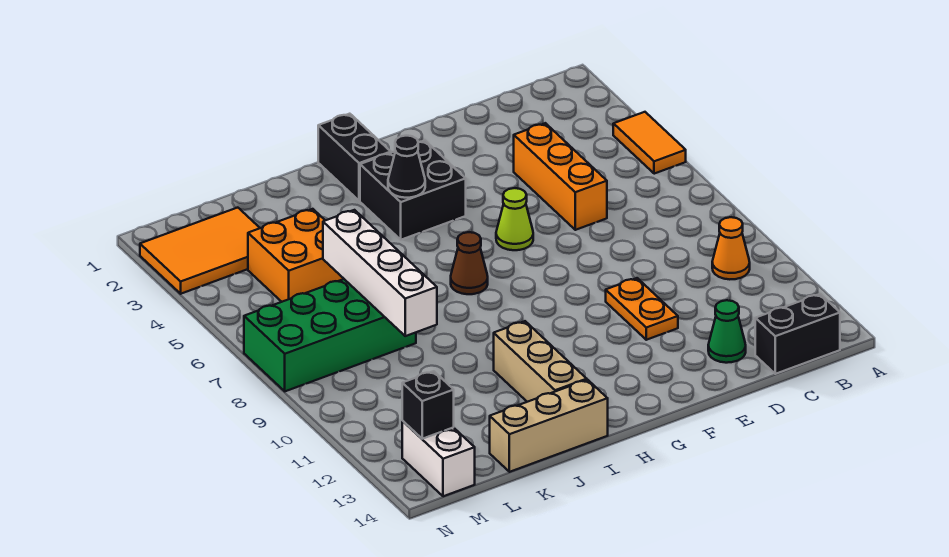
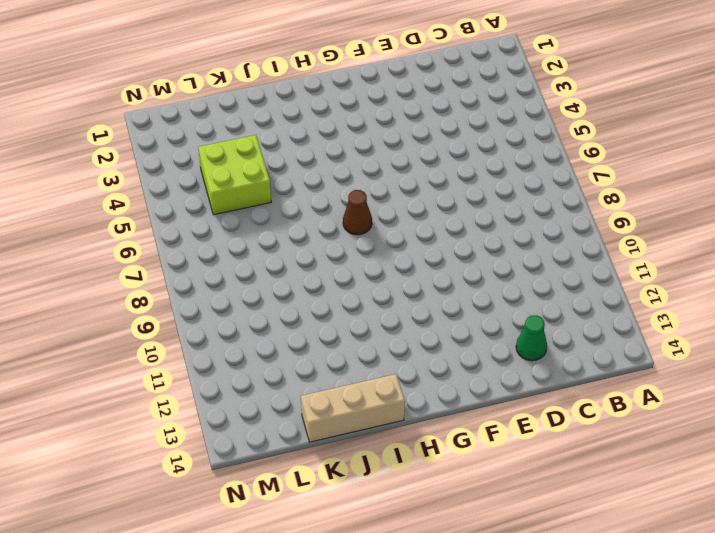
lime 2x2 brick [198,135,271,215] -> orange 2x2 brick [248,209,344,302]
none -> orange 1x2 tile [613,112,686,174]
none -> orange 1x1 cone [712,217,750,279]
none -> black 1x2 brick [755,294,840,374]

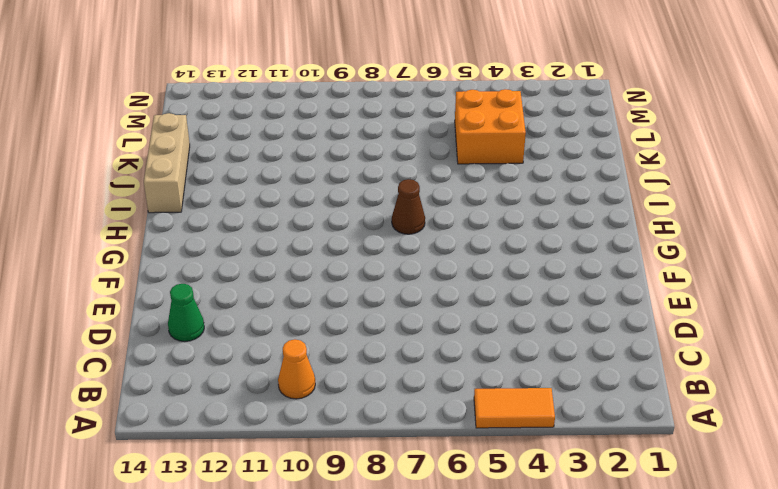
none -> black 1x2 brick [755,294,840,374]
none -> orange 1x3 brick [514,123,607,230]
none -> orange 1x2 plate [606,278,678,340]

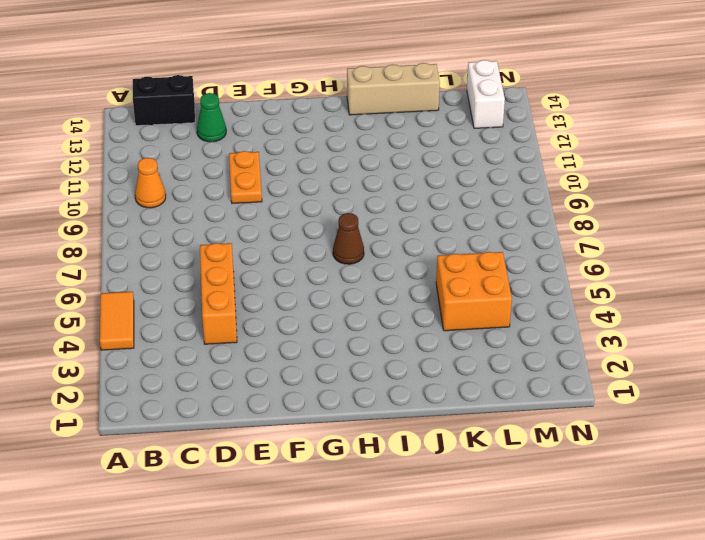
none -> lime 1x1 cone [496,188,533,250]
none -> black 2x2 brick [360,140,466,240]
none -> black 1x2 brick [318,114,391,201]

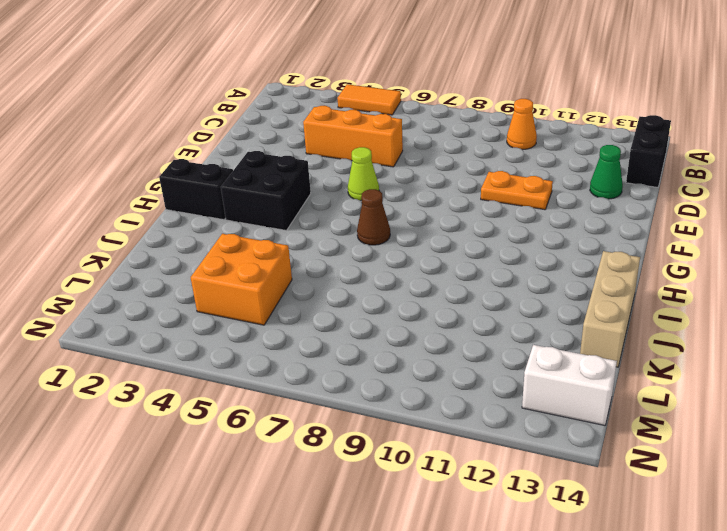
none -> tan 1x3 brick [494,321,587,402]
none -> green 2x4 brick [244,279,416,391]
none -> orange 2x3 tile [140,208,259,294]

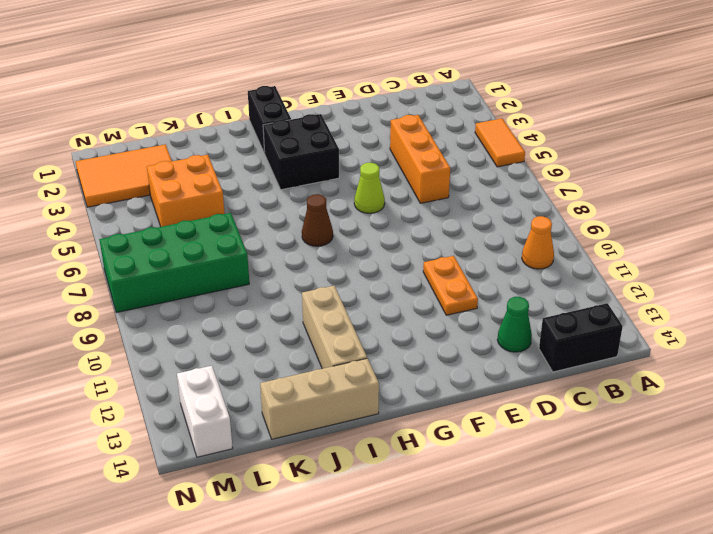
none -> black 1x1 cone [388,136,425,198]
none -> white 1x4 brick [323,210,437,336]
none -> black 1x1 brick [402,371,454,439]

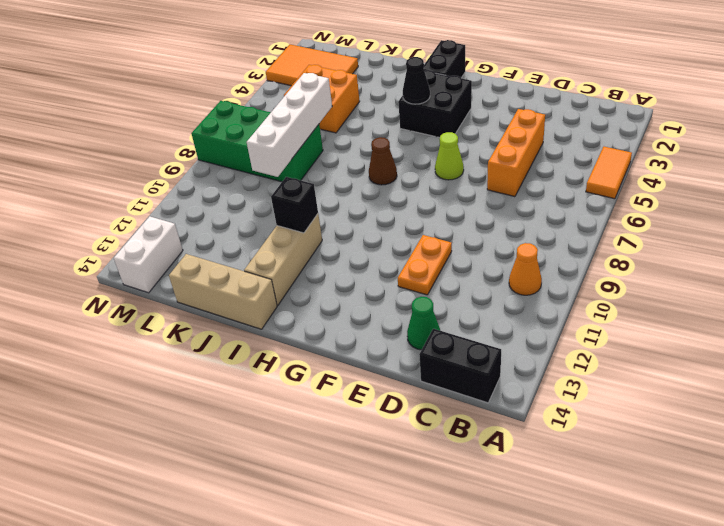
black 1x1 brick [271,177,318,233] -> black 1x1 brick moved to [402,371,454,439]

